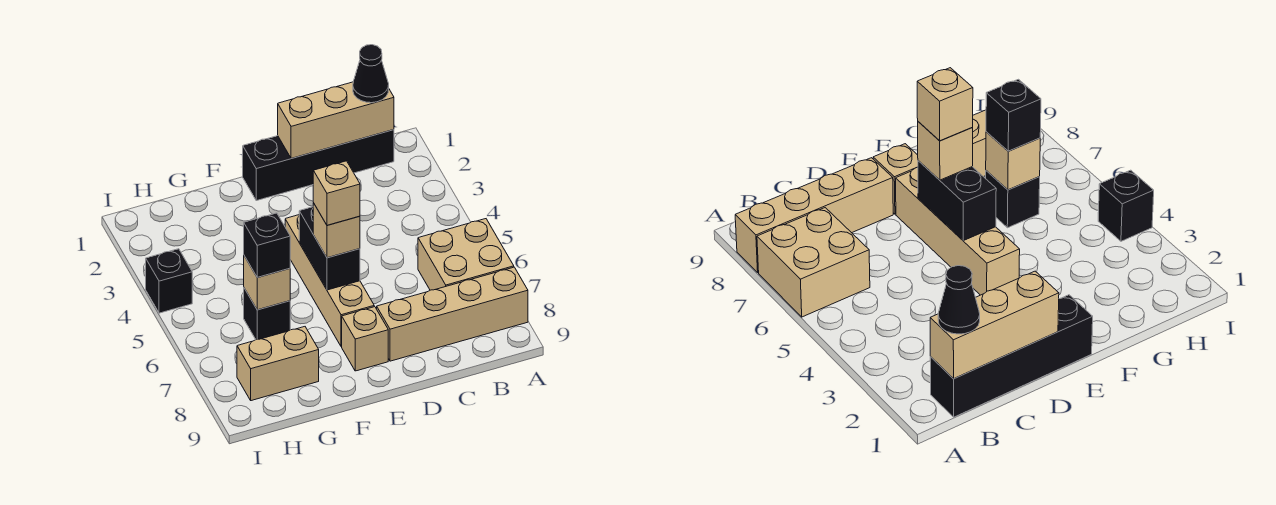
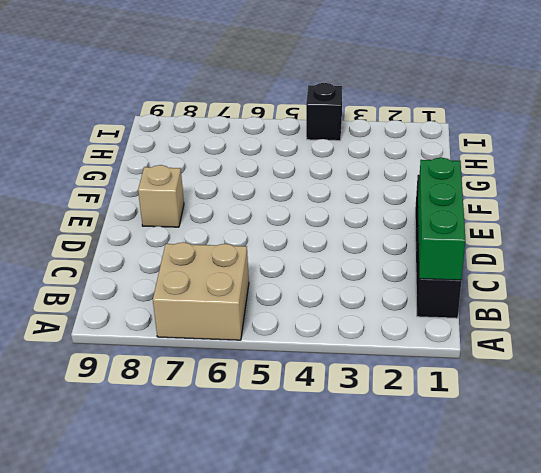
green 1x3 brick [418,158,465,280] -> tan 1x3 brick [278,82,394,159]
none -> tan 1x4 brick [377,267,528,361]
none -> tan 1x4 brick [285,215,374,347]
none -> black 1x1 brick [244,288,290,339]

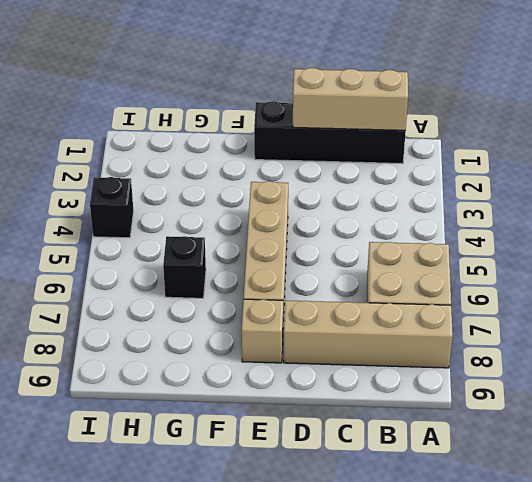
none -> tan 1x2 brick [237,327,319,401]
none -> black 1x2 brick [299,207,360,290]
none -> tan 1x1 brick [244,256,290,310]

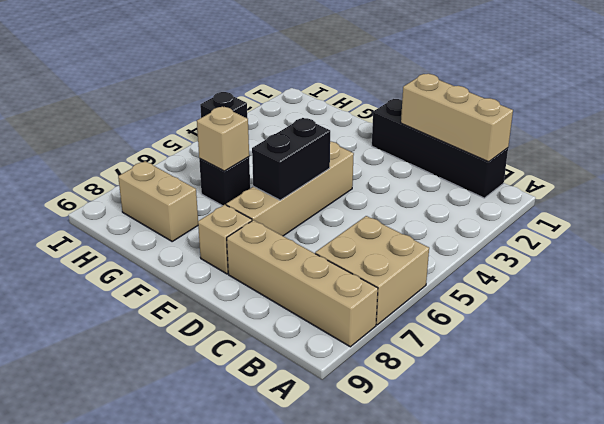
none -> black 1x1 cone [353,45,389,103]
none -> tan 1x1 brick [313,203,360,258]
none -> black 1x1 brick [244,213,290,277]

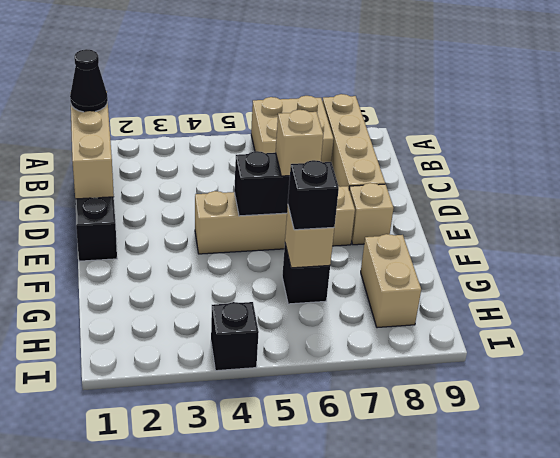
none -> tan 1x1 brick [313,161,360,225]

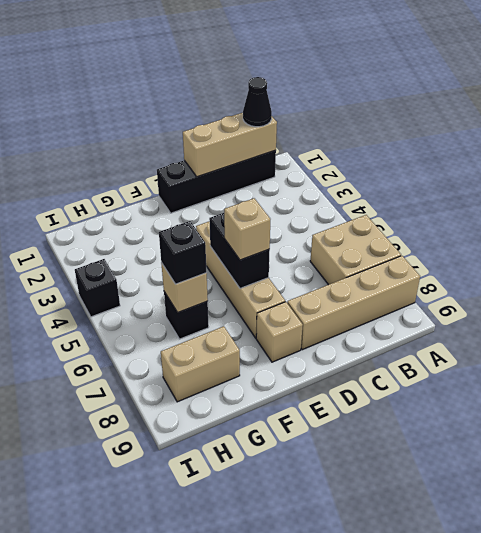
none -> tan 1x1 brick [313,161,360,225]

